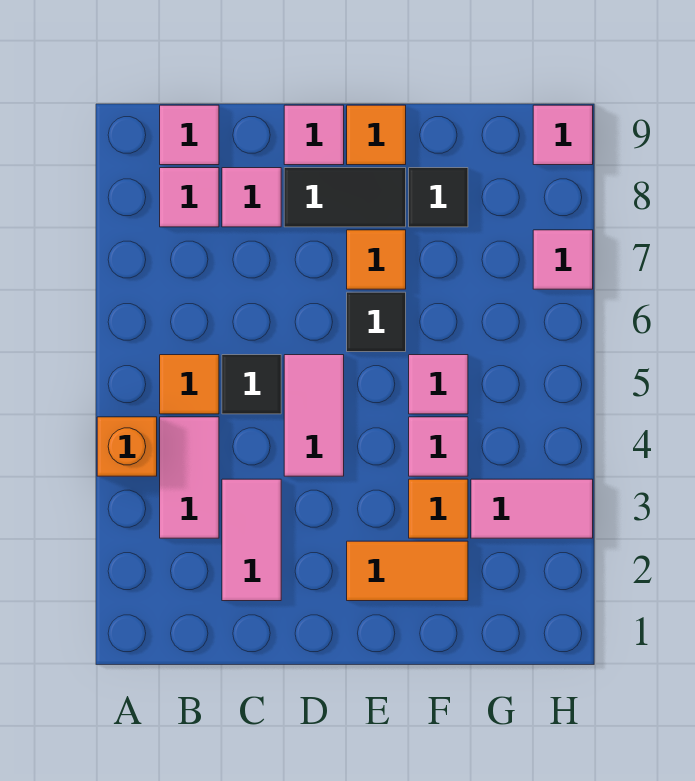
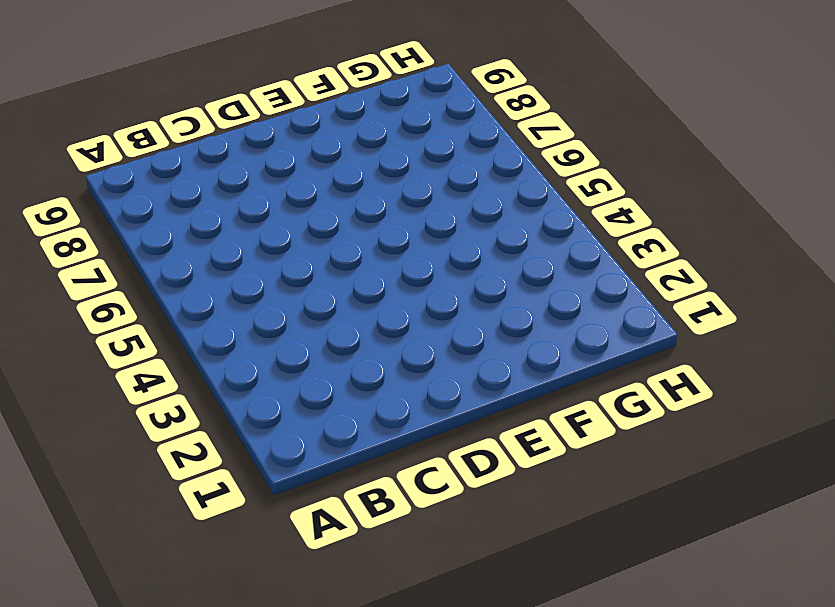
none -> orange 1x1 brick [97,417,157,476]
none -> pink 1x2 tile [160,417,219,538]
none -> orange 1x1 tile [160,355,219,414]

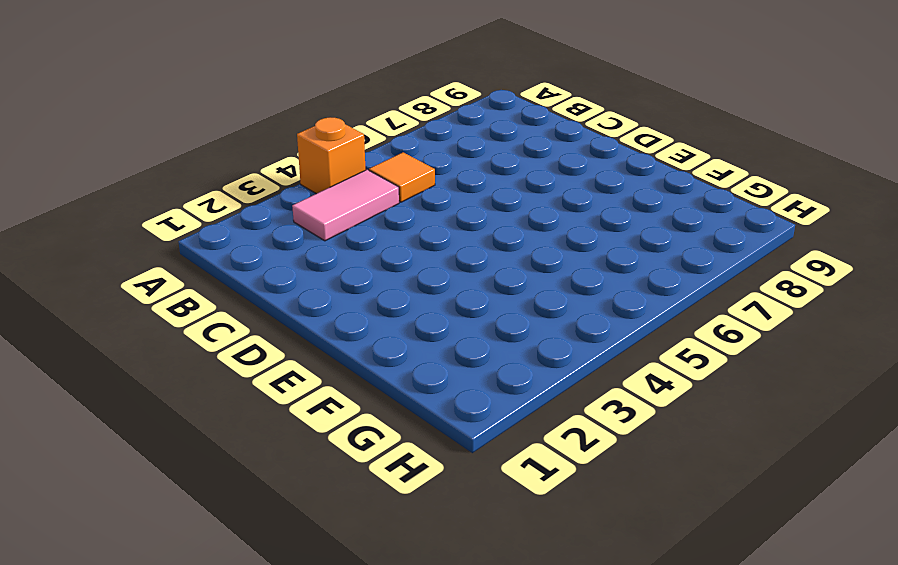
none -> pink 1x1 tile [160,168,219,227]
none -> pink 1x1 tile [160,105,219,165]
none -> pink 1x2 tile [222,479,281,601]

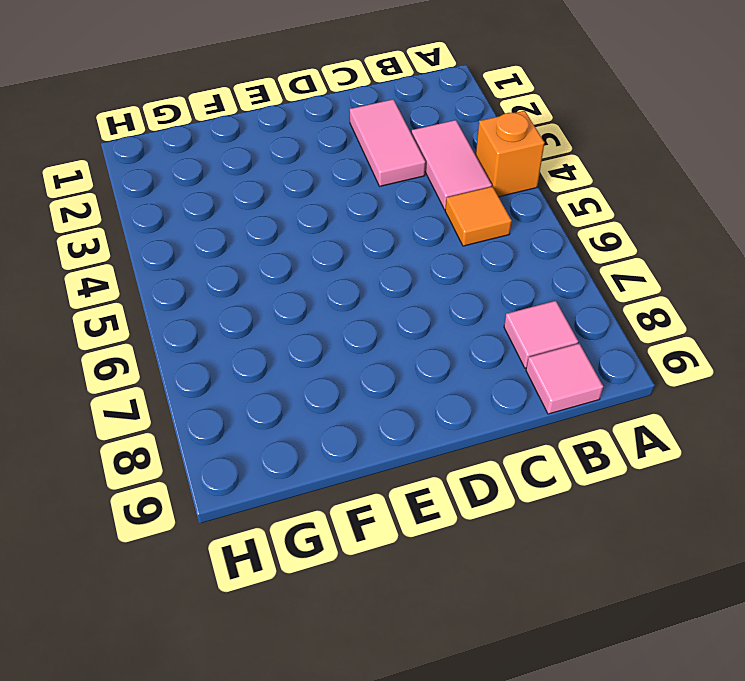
none -> black 1x1 tile [222,355,281,414]
none -> pink 1x1 tile [222,168,281,227]
none -> pink 1x2 tile [284,355,344,476]

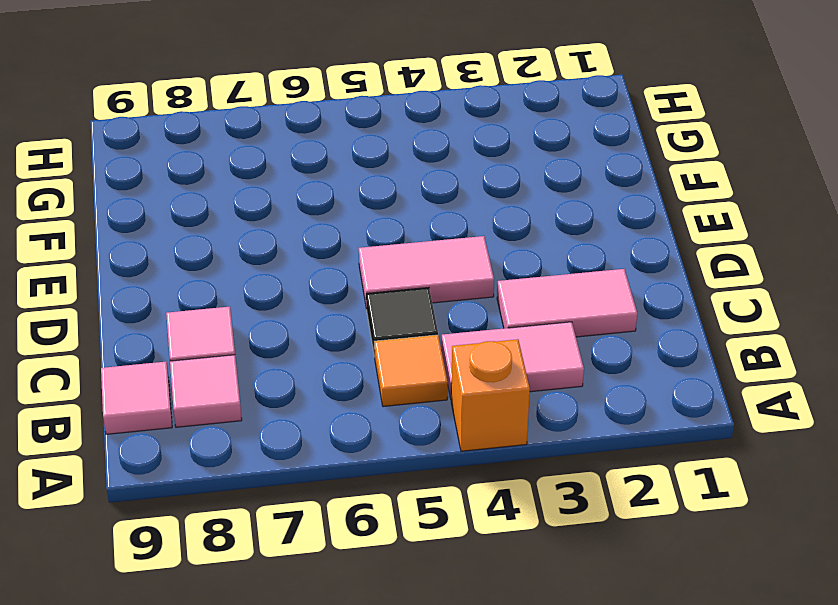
none -> black 1x2 tile [284,168,406,227]
none -> pink 1x1 tile [284,105,344,165]
none -> orange 1x2 tile [347,541,468,601]

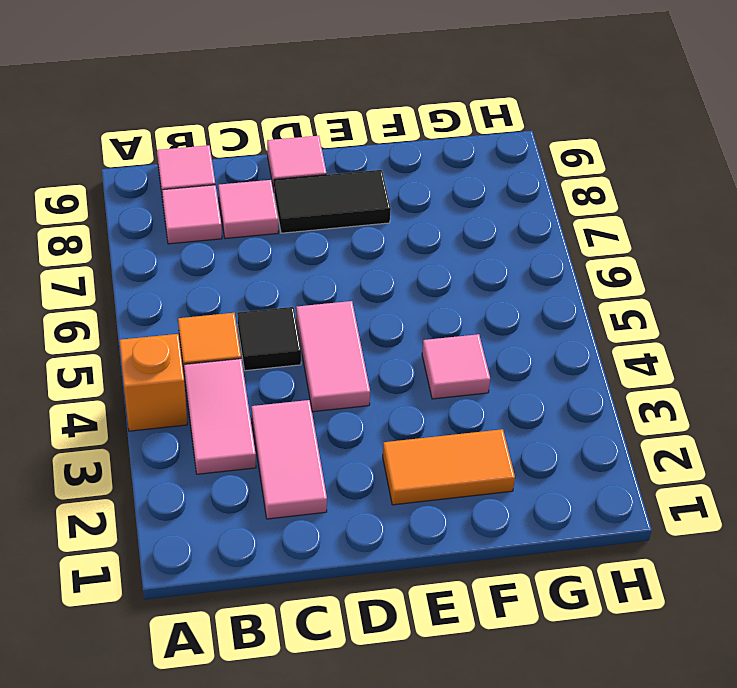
none -> black 1x1 tile [347,292,406,352]
none -> orange 1x1 tile [347,230,406,289]
none -> orange 1x1 tile [347,105,406,165]

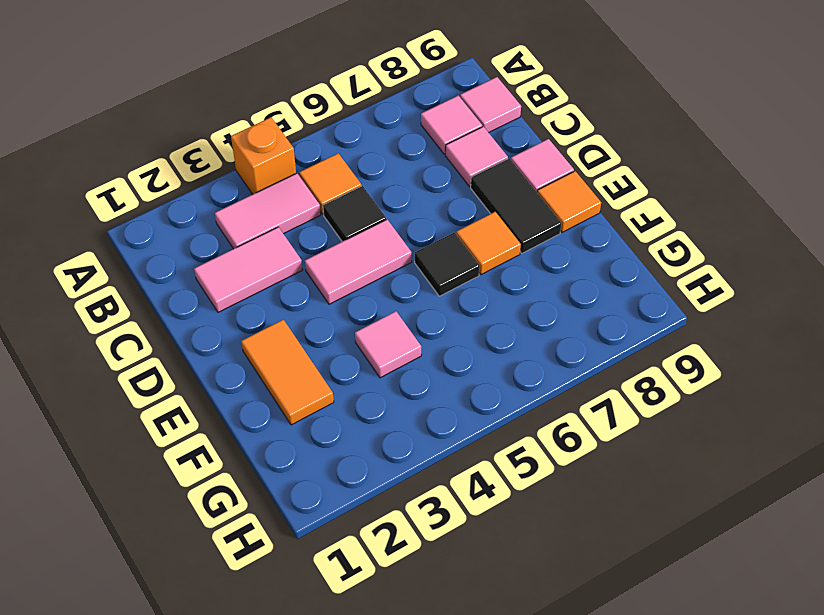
none -> orange 1x1 tile [409,479,468,538]
none -> pink 1x1 tile [409,355,468,414]
none -> black 1x1 tile [409,168,468,227]

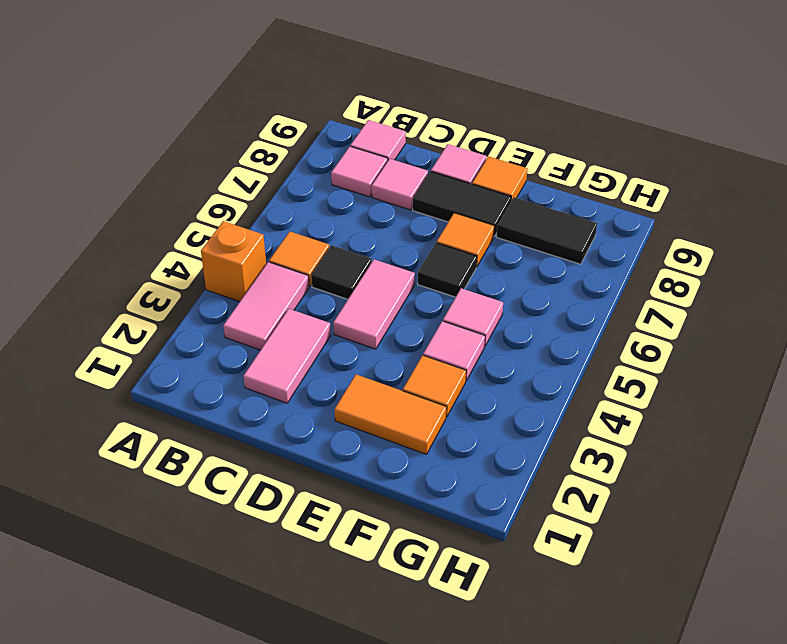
black 1x2 tile [496,197,597,264] -> black 1x1 tile [409,168,468,227]
none -> pink 1x2 tile [471,479,593,538]
none -> pink 1x1 tile [533,230,593,289]
none -> pink 1x1 tile [533,105,593,165]

